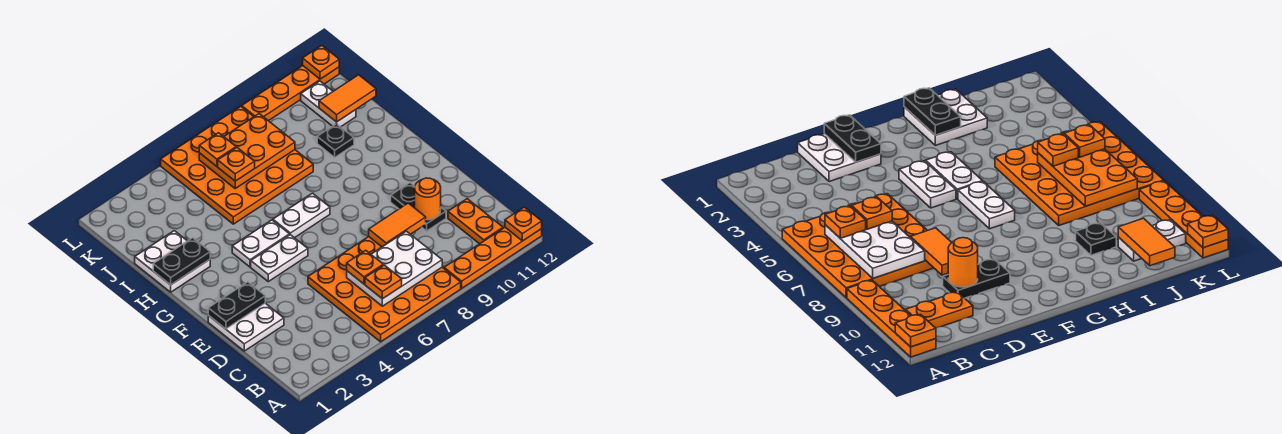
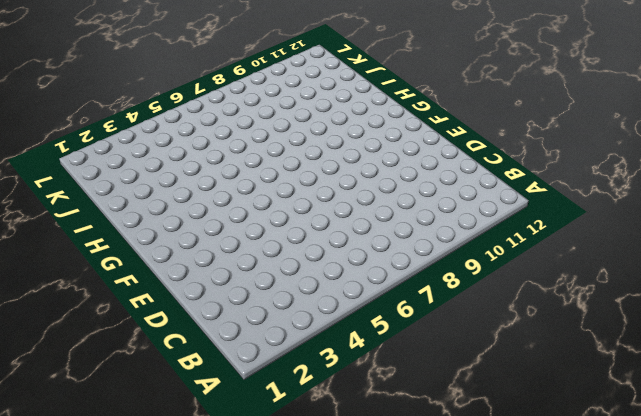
none -> orange 4x4 plate [308,237,461,342]
none -> orange 1x4 plate [444,228,542,288]
none -> orange 1x2 plate [448,199,503,244]

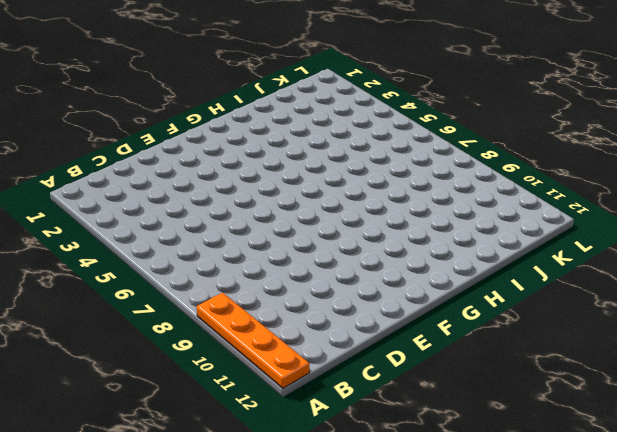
none -> orange 4x4 plate [308,237,461,342]
none -> orange 1x2 plate [448,199,503,244]
none -> white 2x2 plate [208,303,284,351]

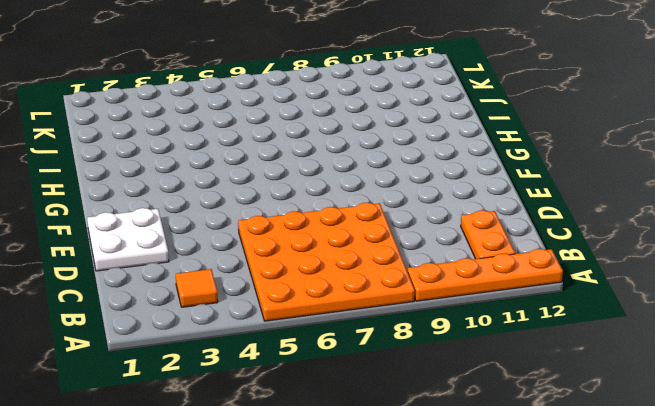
orange 1x1 tile [176,269,218,307] -> none
none -> black 1x2 plate [391,183,446,231]
none -> white 1x2 plate [251,235,308,282]
none -> white 1x2 plate [232,220,289,267]

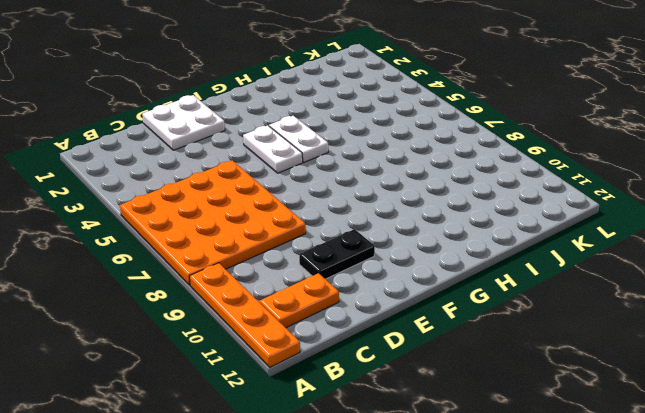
none -> white 1x2 plate [273,193,330,238]
none -> white 2x2 plate [135,231,210,292]
none -> orange 4x4 plate [161,106,313,224]

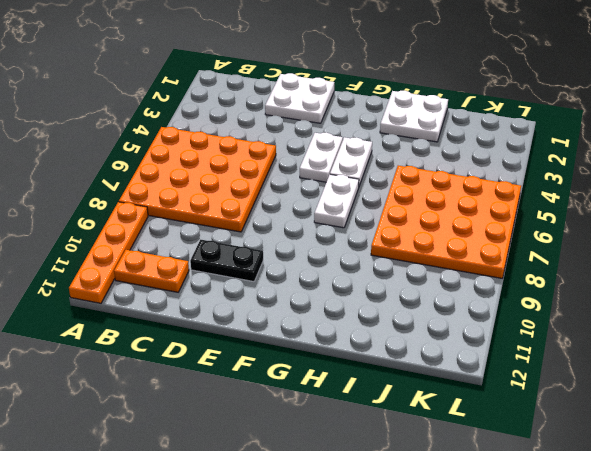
none -> black 1x1 plate [317,124,354,157]
none -> white 1x2 plate [301,81,356,127]
none -> orange 1x4 plate [242,66,339,121]

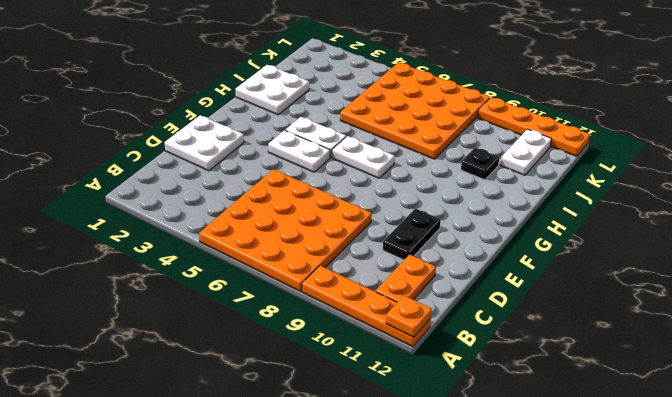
none -> white 2x3 plate [347,231,442,306]
none -> orange 1x2 tile [369,203,426,247]
none -> orange 1x1 round brick [415,178,441,220]

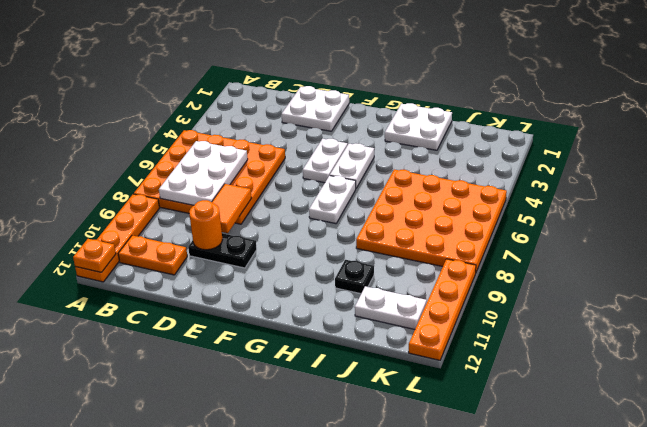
none -> black 1x2 plate [208,282,265,329]
none -> black 1x2 plate [153,238,210,285]
none -> orange 2x3 plate [199,114,295,188]

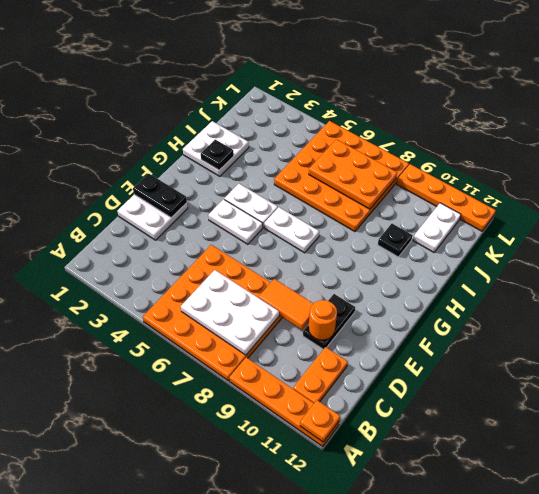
black 1x1 plate [201,140,234,170] -> black 1x2 plate [153,238,210,285]
none -> orange 1x2 tile [319,75,376,122]
none -> orange 1x1 plate [303,46,339,79]
none -> orange 1x1 plate [365,265,402,299]

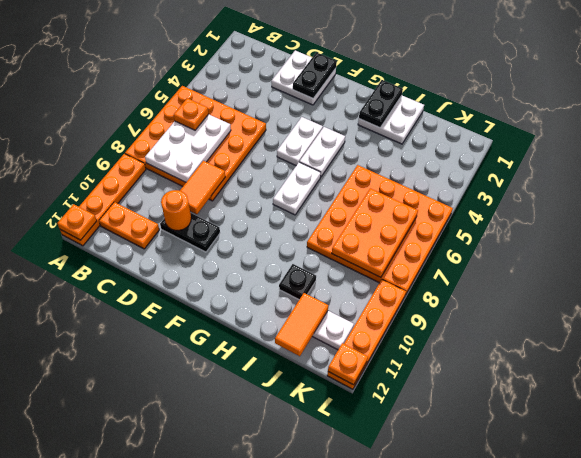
none -> orange 1x1 plate [347,250,383,284]
none -> orange 1x1 plate [218,148,255,181]
none -> orange 1x1 plate [199,133,236,166]

